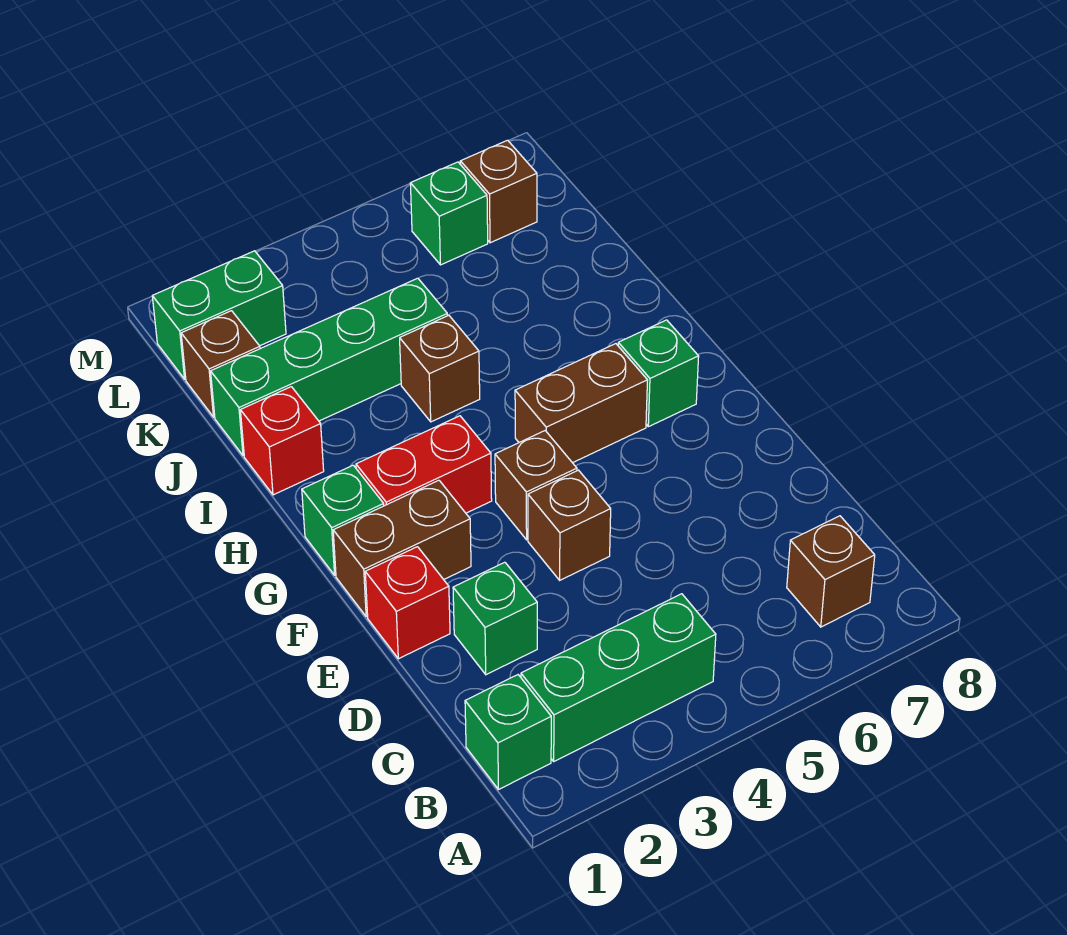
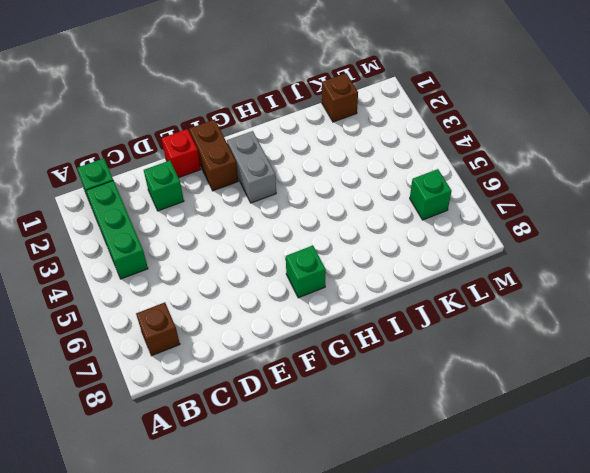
grey 1x2 brick [227,131,276,203] -> red 1x2 brick [356,416,492,513]
none -> brown 1x1 brick [528,470,611,580]
none -> brown 1x1 brick [495,431,577,540]
none -> green 1x1 brick [302,465,384,575]

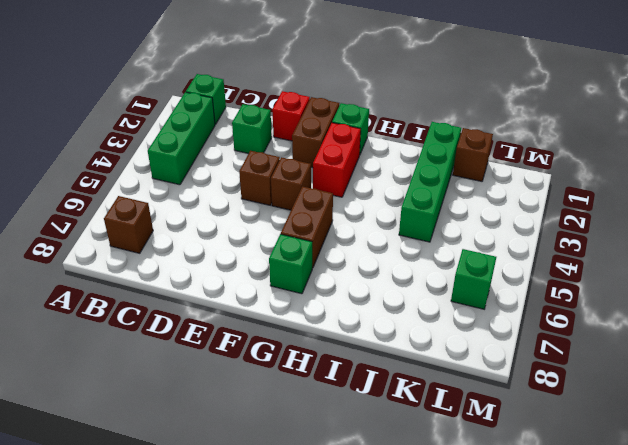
none -> red 1x1 brick [240,387,324,495]
none -> brown 1x1 brick [400,315,480,422]
none -> green 1x2 brick [152,251,286,379]

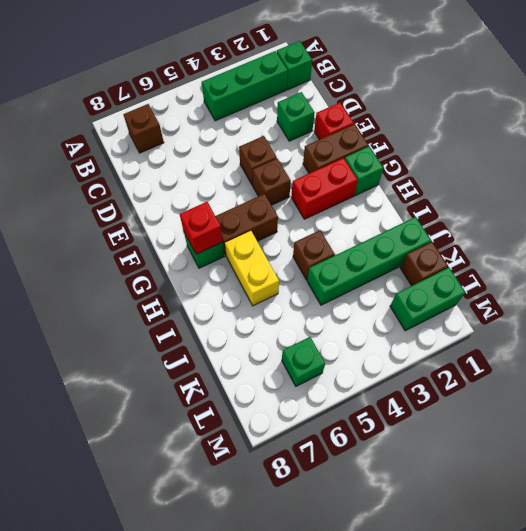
red 1x1 brick [180,202,223,254] -> red 1x1 brick moved to [240,387,324,495]
yellow 1x2 brick [225,231,279,306] -> none
none -> brown 1x1 brick [460,140,537,243]

